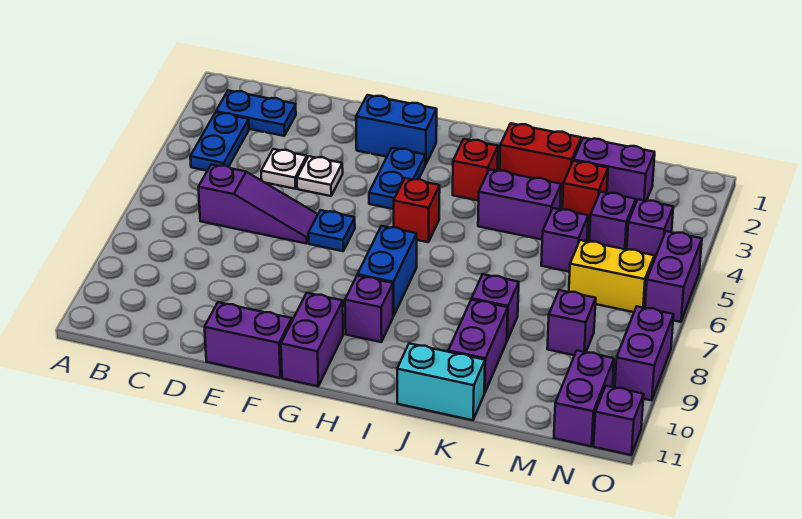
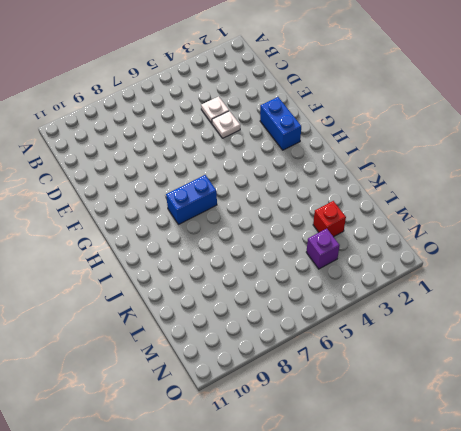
none -> blue 1x2 plate [216,90,296,136]
none -> blue 1x2 plate [190,112,249,171]
none -> purple 1x3 slope [198,164,318,244]
none -> purple 1x2 brick [205,302,292,378]

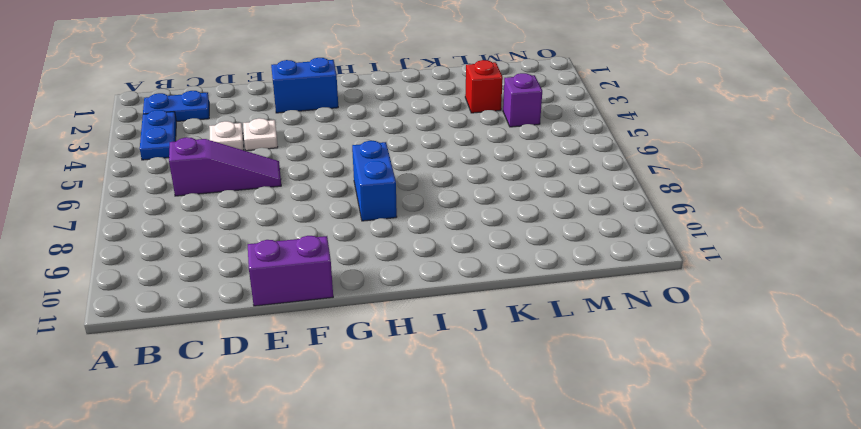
none -> blue 1x1 plate [308,210,355,251]
none -> blue 1x2 plate [369,148,425,209]
none -> purple 1x2 brick [281,293,343,386]
none -> red 1x1 brick [394,178,440,242]

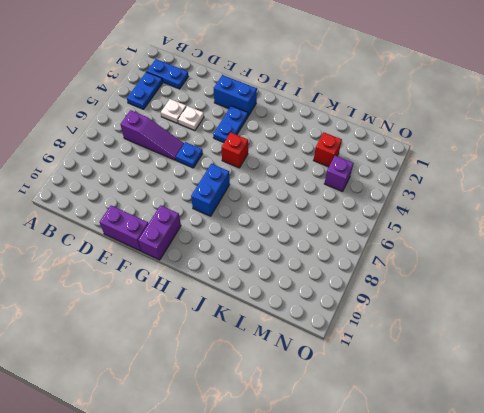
none -> purple 1x1 brick [345,275,393,342]
none -> red 1x1 brick [453,139,498,201]
none -> red 1x2 brick [500,123,581,192]
none -> purple 1x2 brick [478,169,561,239]

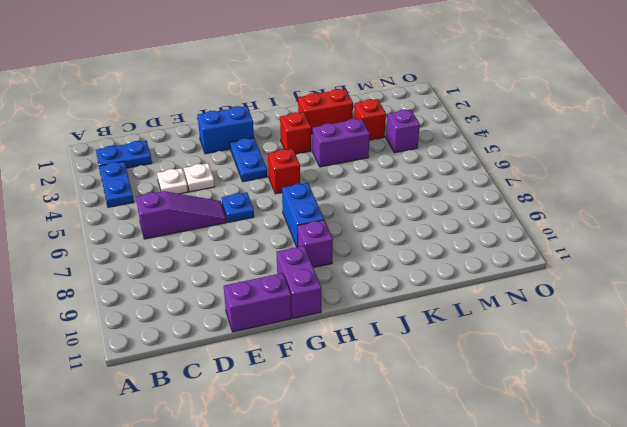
none -> cyan 1x2 brick [397,343,485,420]
none -> purple 1x1 brick [472,274,519,340]
none -> purple 1x2 brick [448,300,508,393]
none -> purple 1x2 brick [574,138,655,202]

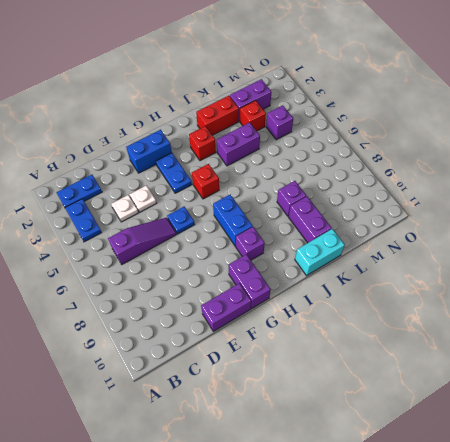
none -> purple 1x1 brick [541,208,588,272]
none -> yellow 1x2 brick [569,240,654,312]
none -> purple 1x1 brick [547,290,596,355]
none -> purple 1x1 brick [627,199,673,260]

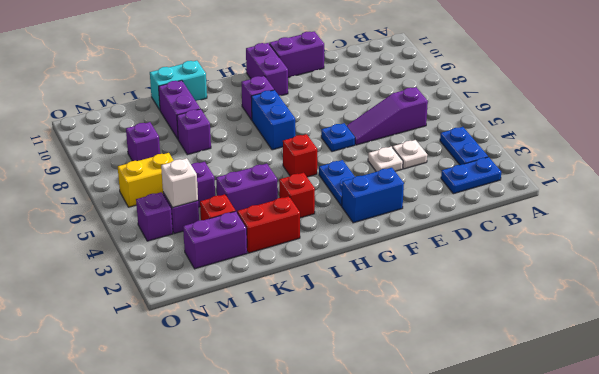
white 1x1 brick [161,158,198,208] -> none
none -> purple 1x2 brick [554,351,614,446]
none -> purple 1x2 brick [645,231,702,322]
none -> purple 1x2 brick [615,307,674,400]
none -> purple 1x1 brick [594,386,644,455]

